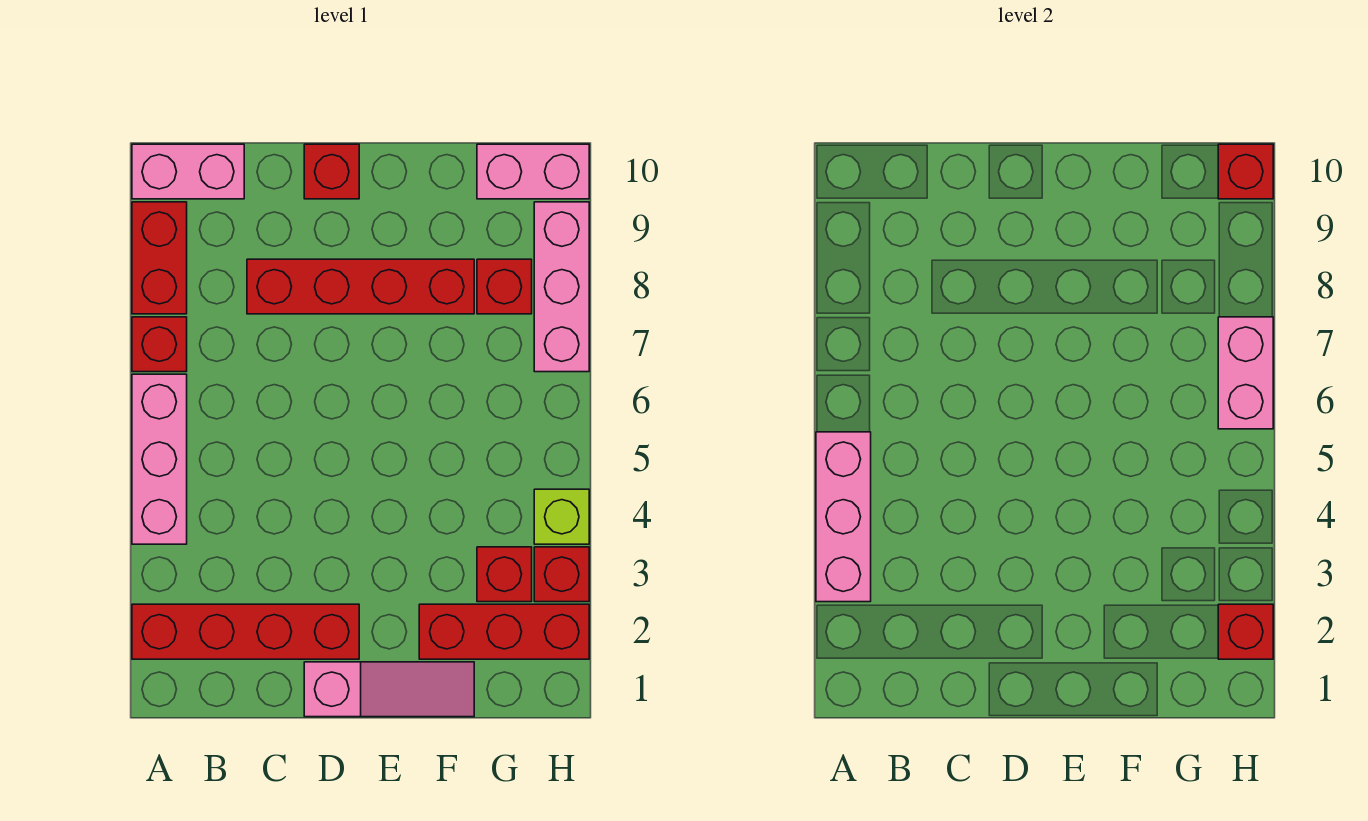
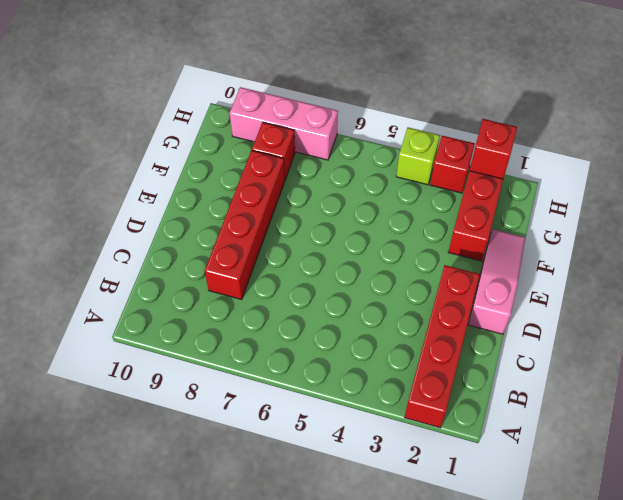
none -> pink 1x3 brick [132,374,187,544]
none -> red 1x1 brick [132,317,187,372]
none -> red 1x2 brick [132,202,187,314]

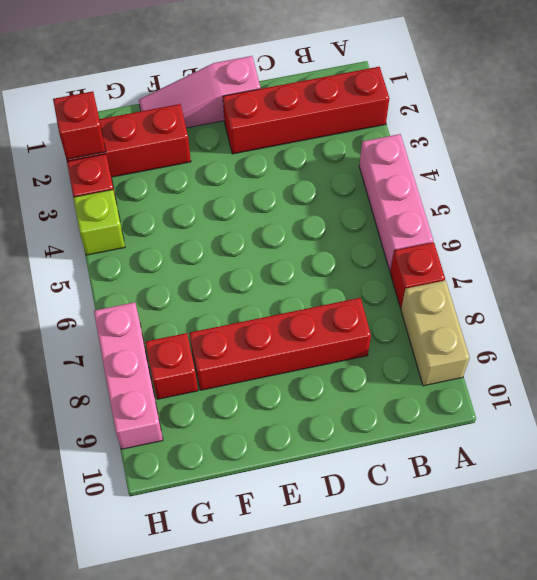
tan 1x2 brick [401,280,470,386] -> red 1x2 brick [132,202,187,314]
none -> pink 1x2 brick [132,144,244,199]
none -> red 1x1 brick [304,144,359,199]
none -> red 1x1 brick [477,547,532,602]

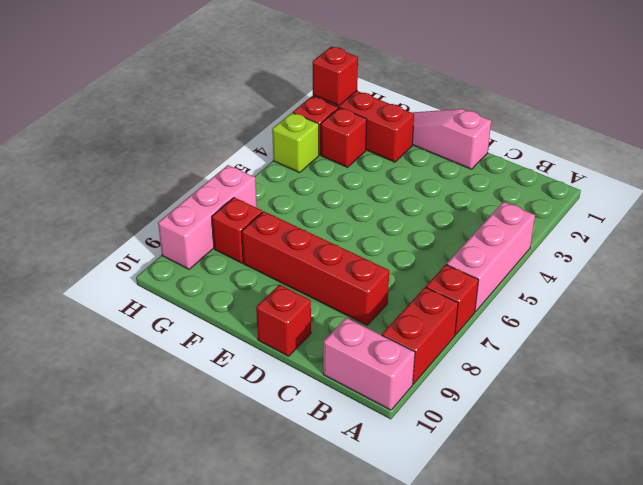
none -> red 1x4 brick [132,604,359,659]
none -> pink 1x2 brick [477,144,589,199]
none -> pink 1x3 brick [816,432,871,602]

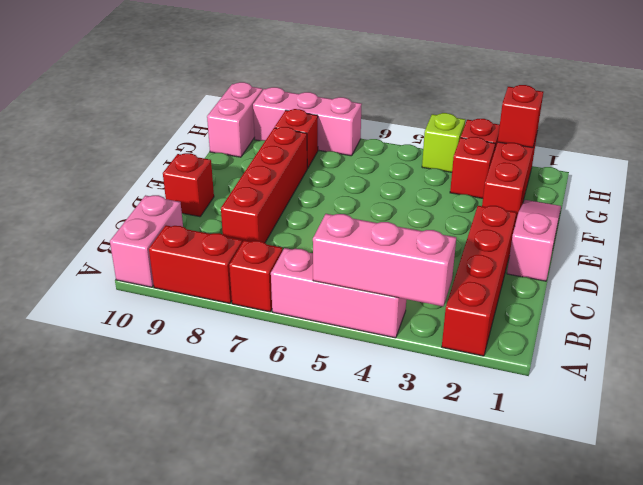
none -> pink 1x2 brick [1218,317,1273,429]
none -> red 1x1 brick [1218,144,1273,199]

